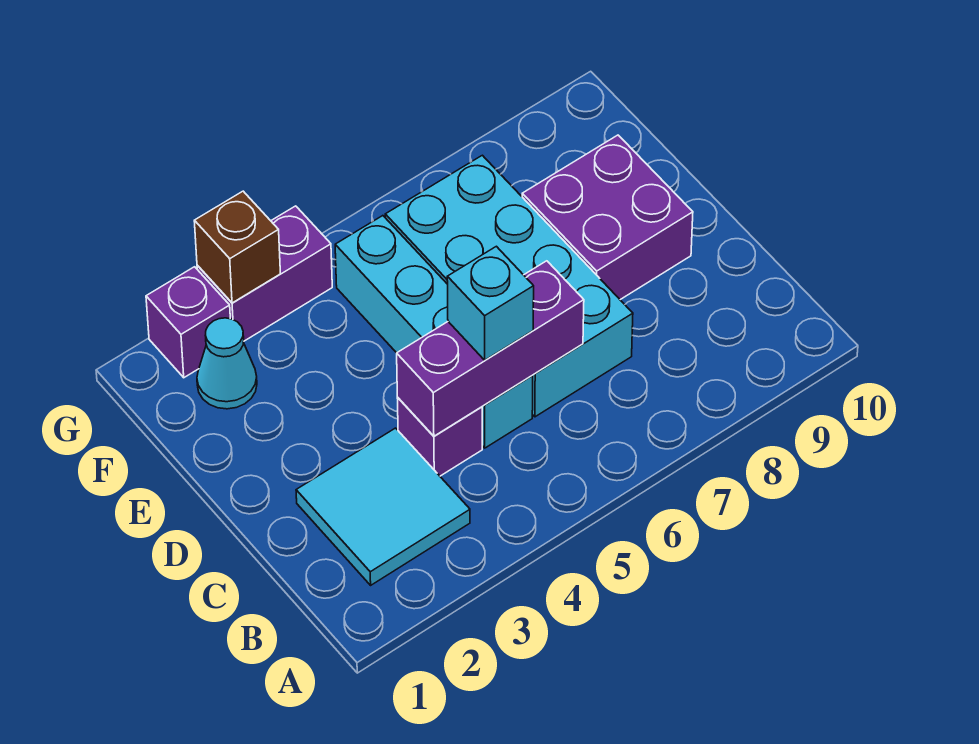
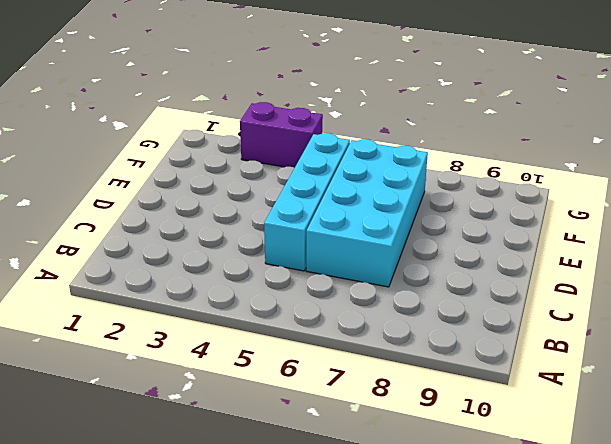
none -> cyan 2x2 tile [296,428,470,585]
none -> purple 1x1 brick [397,398,482,476]

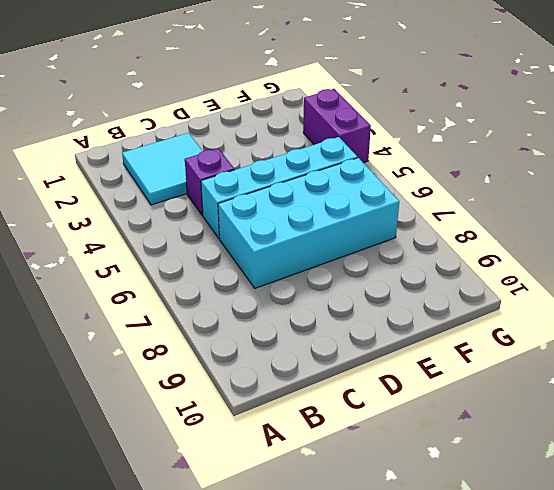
none -> purple 2x2 brick [522,135,693,300]
none -> cyan 1x1 cone [197,318,257,409]

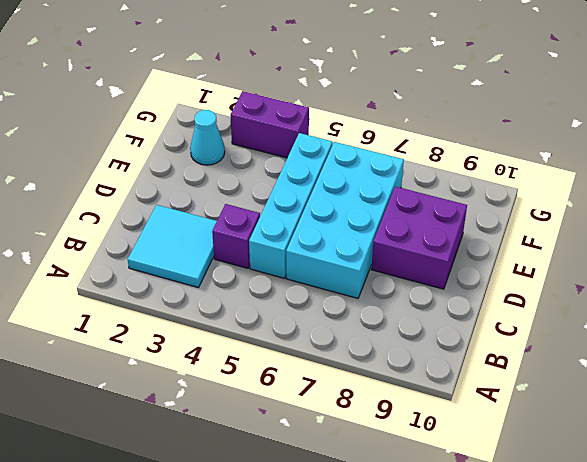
none -> purple 1x1 brick [146,267,230,378]
none -> purple 1x3 brick [397,261,584,436]

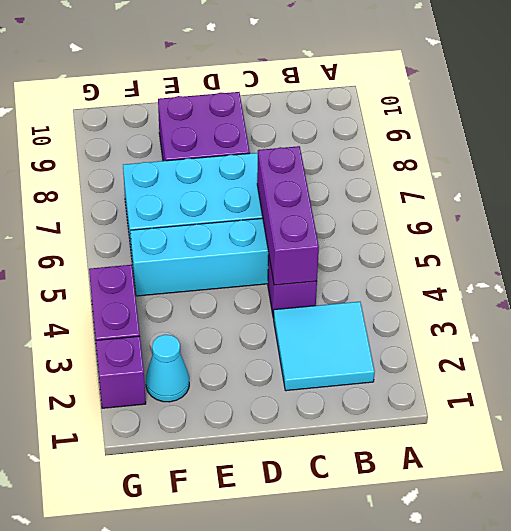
none -> brown 1x1 brick [194,191,280,303]
none -> cyan 1x1 brick [447,246,534,360]

